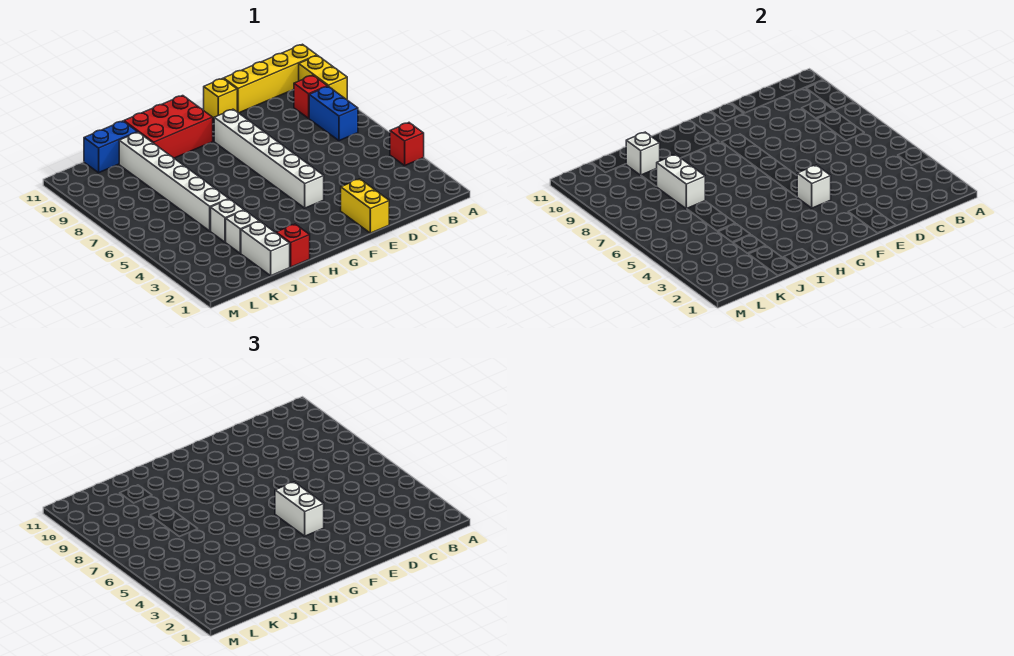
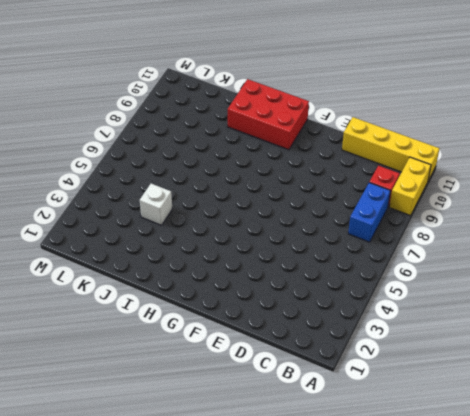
none -> red 1x1 brick [390,123,424,166]
none -> yellow 1x2 brick [341,179,389,233]
none -> yellow 1x1 brick [204,78,237,118]

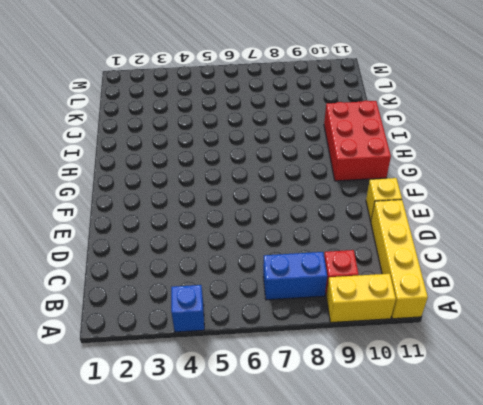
blue 1x1 brick [171,285,204,332] -> red 1x1 brick [390,123,424,166]
none -> yellow 1x2 brick [341,179,389,233]
none -> white 1x6 brick [214,109,324,208]
none -> red 1x1 brick [276,224,310,267]

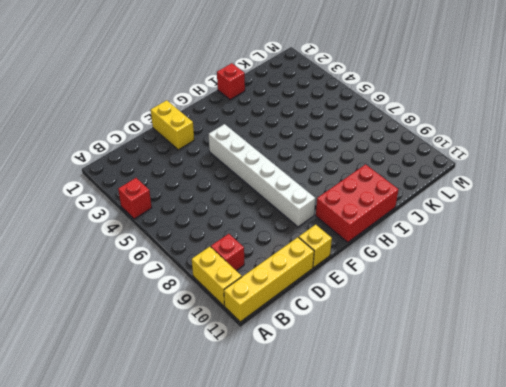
none -> blue 1x2 brick [309,86,358,141]
none -> white 1x2 brick [241,221,290,276]
none -> white 1x1 brick [226,210,259,253]

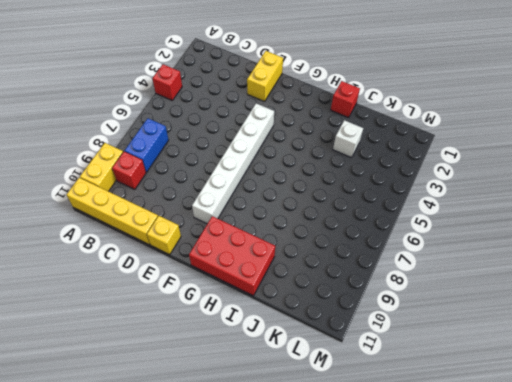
none -> white 1x2 brick [241,221,290,276]
none -> white 1x1 brick [211,199,244,242]
none -> white 1x6 brick [119,132,228,231]

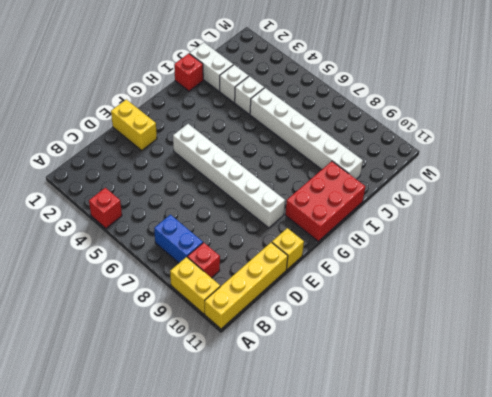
none -> blue 1x2 brick [84,121,137,173]
none -> white 1x1 brick [797,165,831,208]
none -> white 1x2 brick [657,155,705,209]

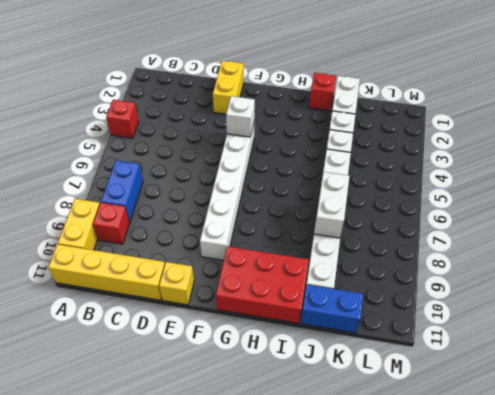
none -> white 1x1 brick [626,132,660,175]
none -> white 1x2 brick [275,482,324,536]

